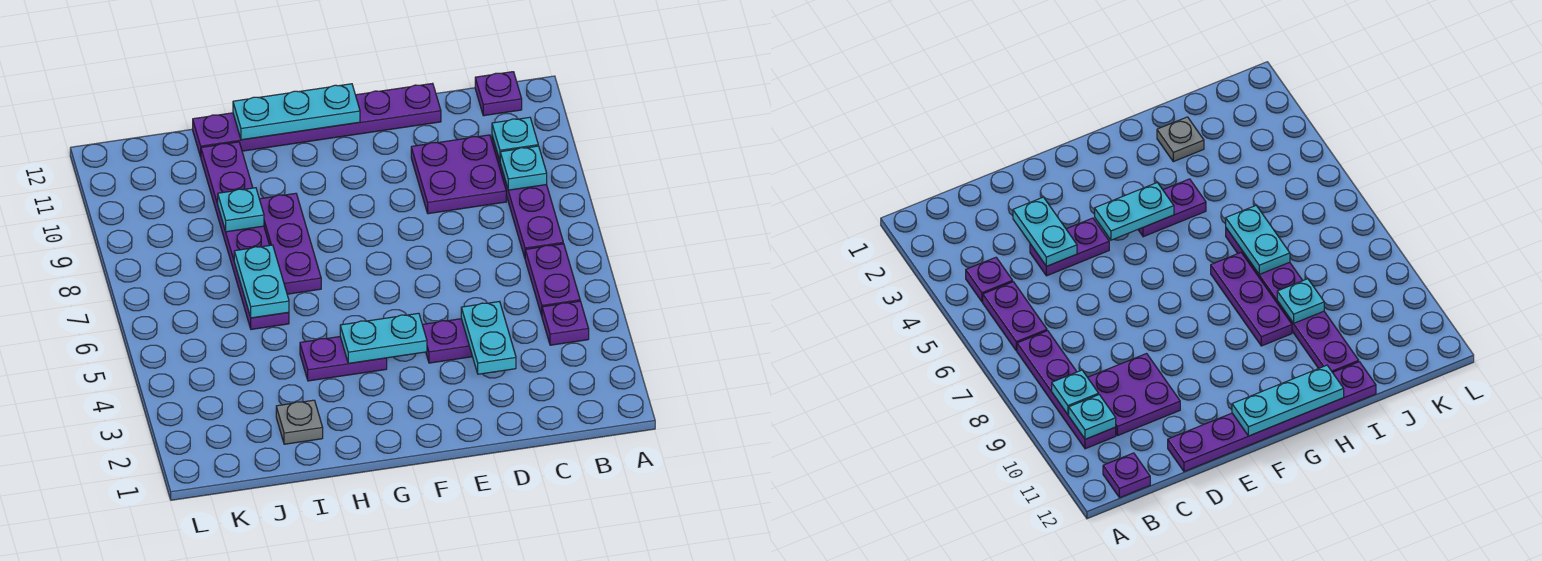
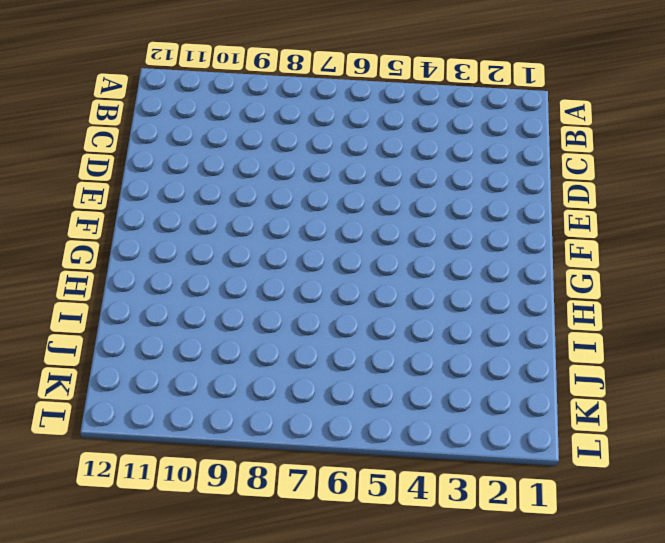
none -> purple 1x1 plate [542,301,589,345]
none -> purple 1x2 plate [525,244,580,316]
none -> purple 1x4 plate [492,136,563,258]

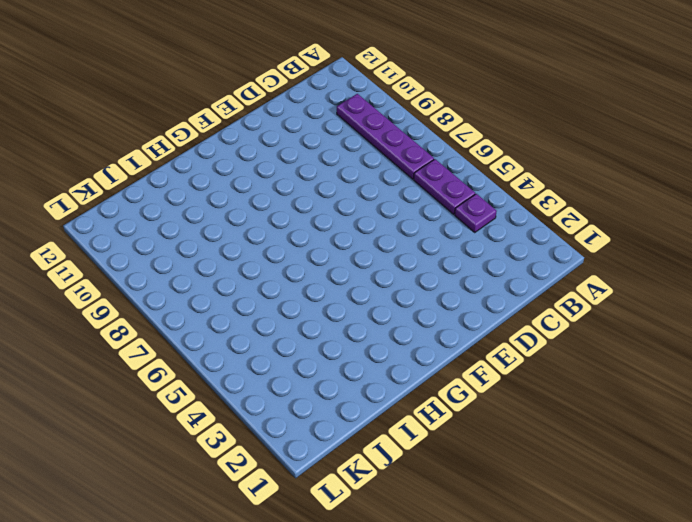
none -> purple 1x1 plate [475,72,522,116]
none -> purple 2x2 plate [411,135,506,214]
none -> purple 1x2 plate [422,319,472,363]

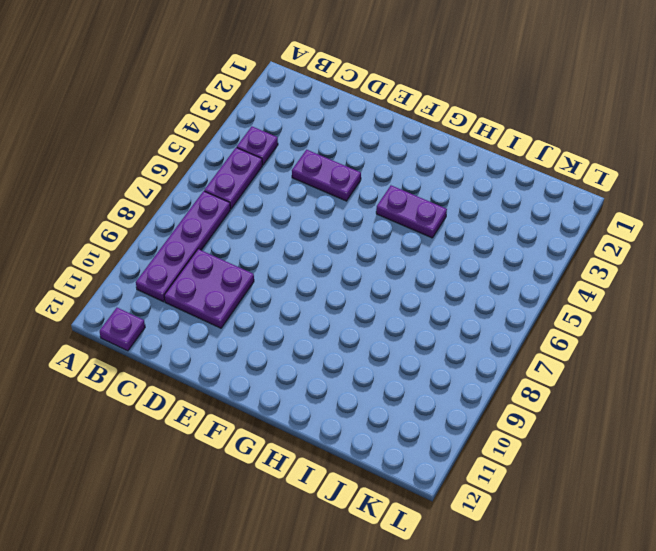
none -> purple 1x6 plate [193,83,441,157]
none -> purple 1x3 plate [260,193,321,294]
none -> grey 1x1 plate [276,400,323,444]

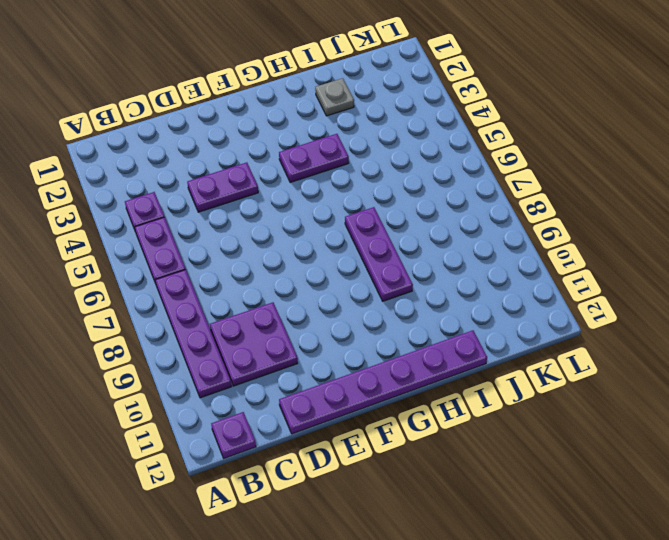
none -> purple 1x6 plate [201,142,289,329]
none -> cyan 1x1 plate [500,146,547,190]
none -> cyan 1x1 plate [492,117,538,160]

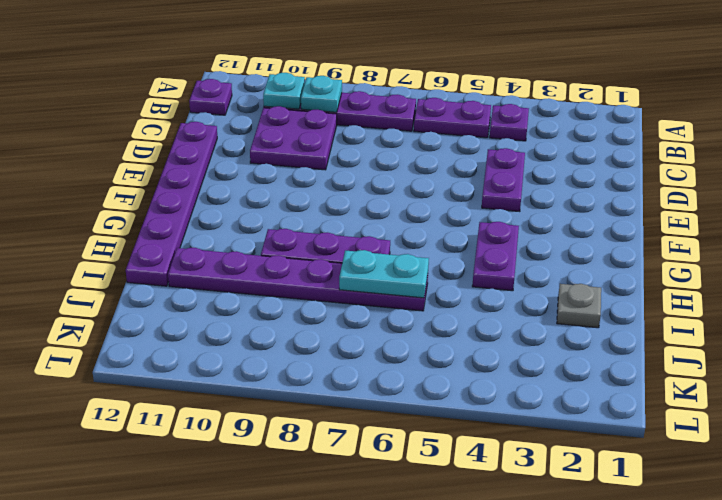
none -> cyan 1x2 plate [461,301,516,374]
none -> cyan 1x2 plate [340,313,427,363]
none -> cyan 1x3 plate [233,84,360,140]

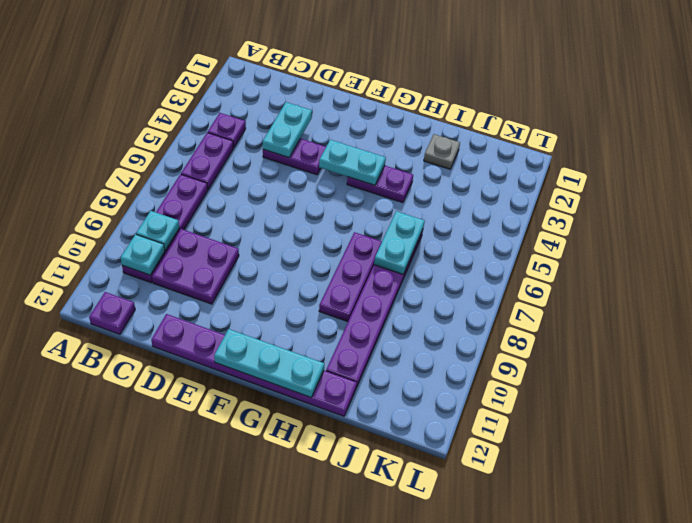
none -> cyan 1x1 plate [218,188,264,232]

